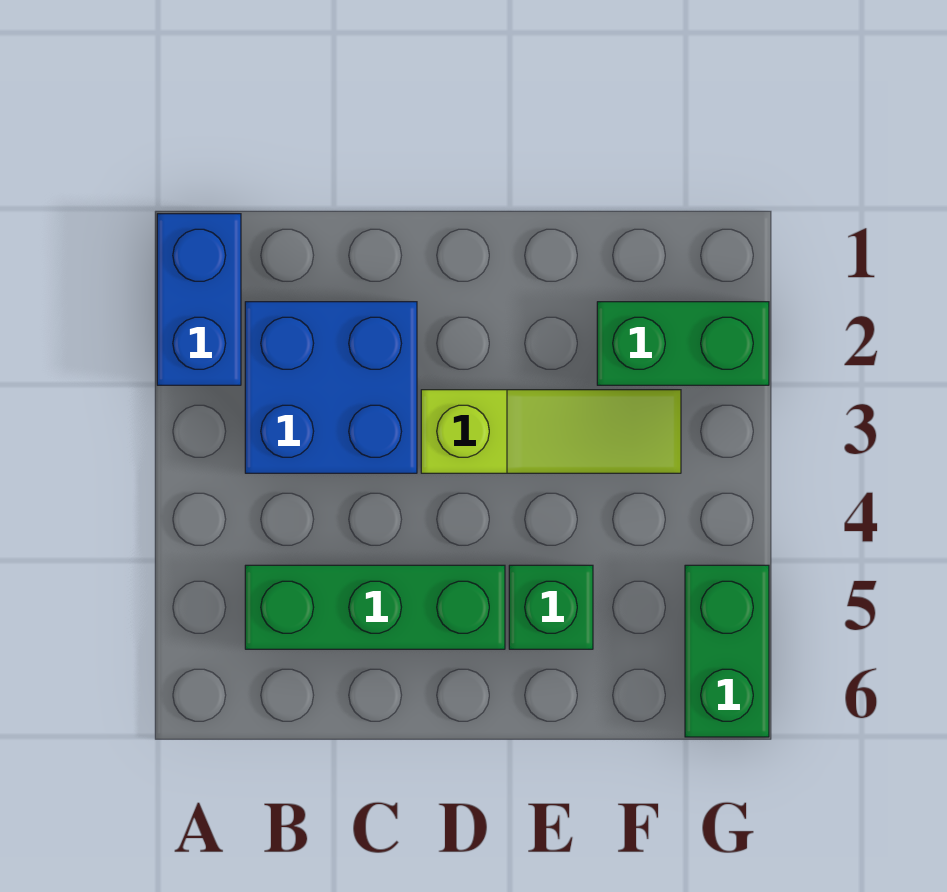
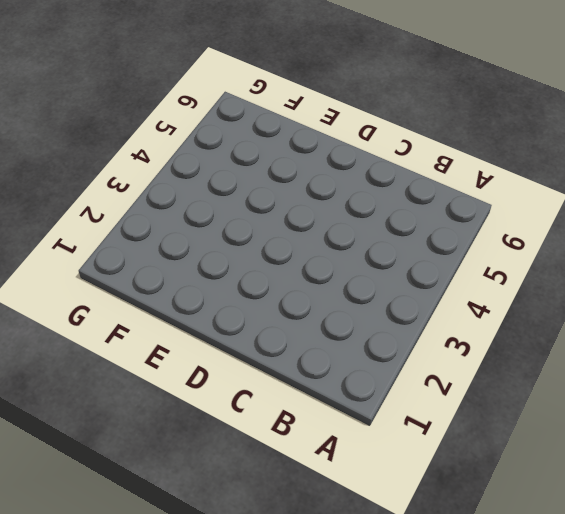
none -> blue 1x2 brick [157,214,241,385]
none -> blue 2x2 brick [245,302,417,473]

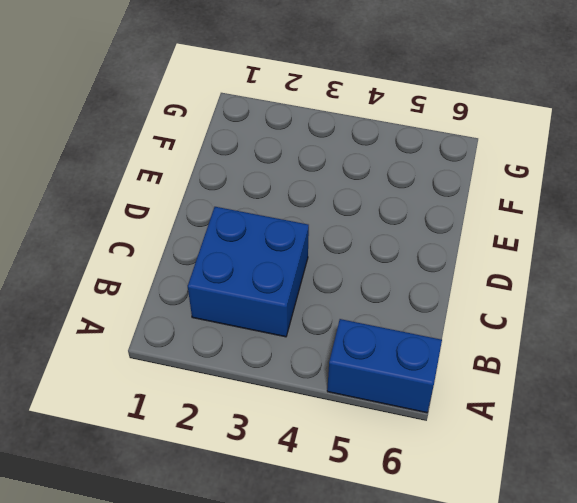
blue 1x2 brick [327,319,442,413] -> blue 1x2 brick moved to [157,214,241,385]
none -> green 1x3 brick [245,565,505,649]
none -> lime 1x3 slope [421,390,681,473]

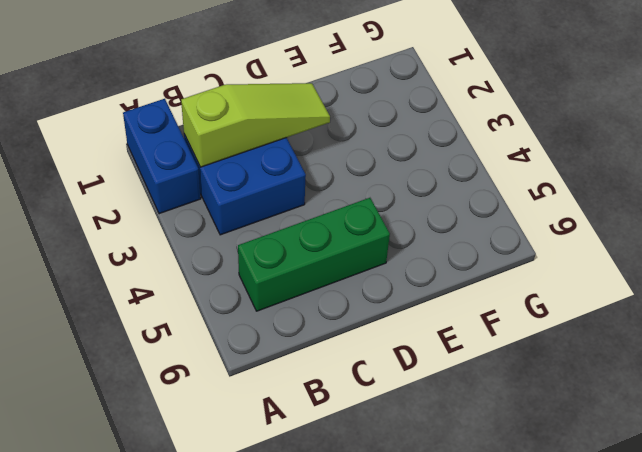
lime 1x3 slope [181,83,330,167] -> lime 1x3 slope moved to [421,390,681,473]
none -> green 1x1 brick [509,565,593,649]
none -> green 1x2 brick [597,302,769,385]

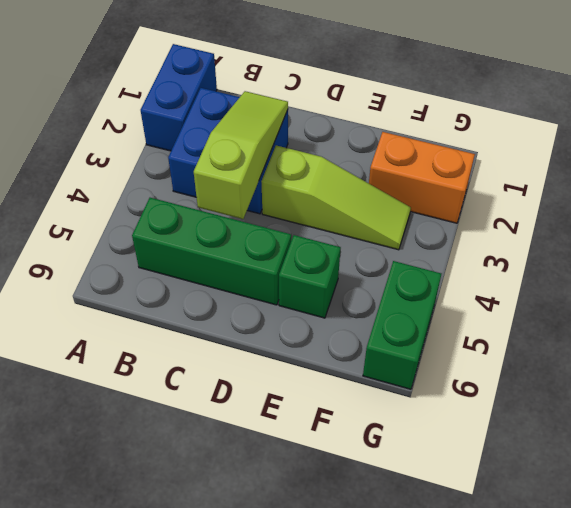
lime 1x3 slope [194,91,288,219] -> none
orange 1x2 brick [369,132,475,223] -> green 1x2 brick [597,302,769,385]

